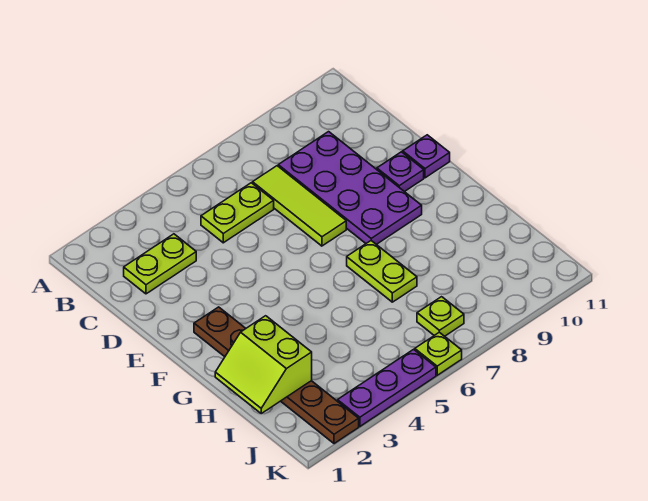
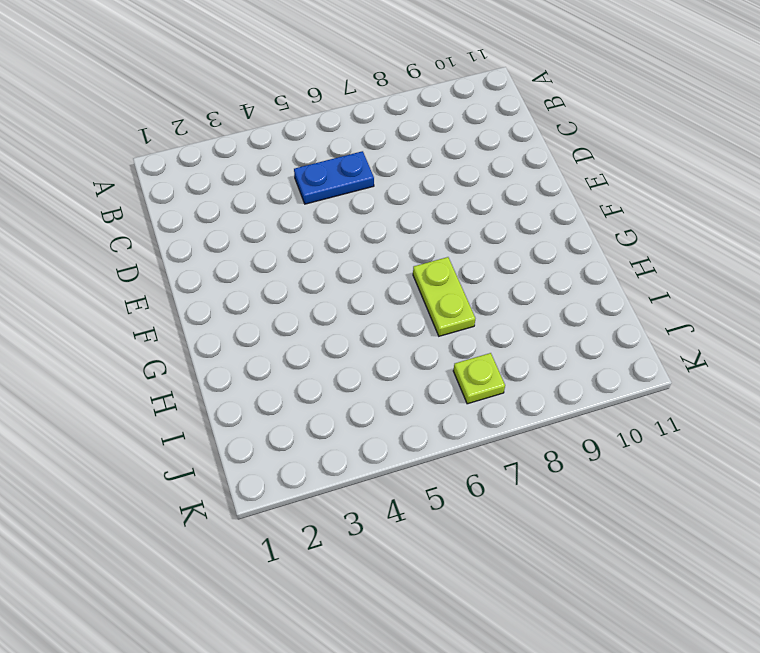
blue 1x2 plate [294,151,374,204] -> lime 1x2 plate [201,183,274,243]
none -> lime 1x2 plate [124,234,196,294]
none -> lime 1x3 tile [253,166,346,246]
none -> purple 2x4 plate [278,132,422,244]

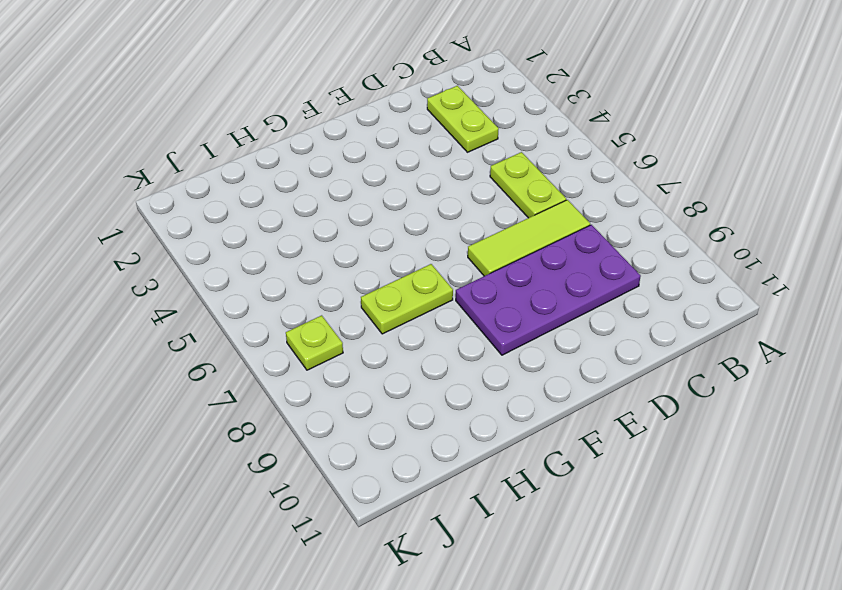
none -> purple 1x1 plate [377,152,424,192]
none -> purple 1x1 plate [403,135,450,178]
none -> brown 1x6 plate [194,307,359,444]

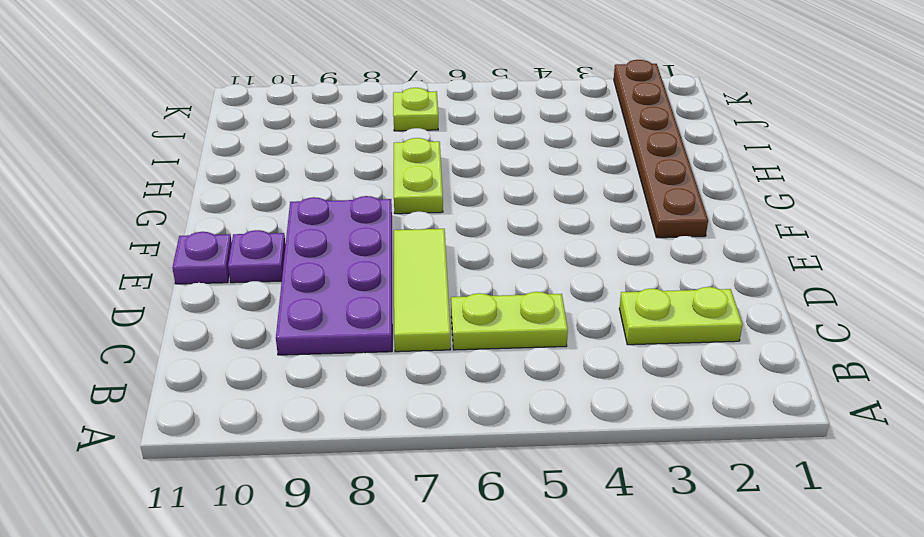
none -> purple 1x3 plate [337,349,436,426]
none -> lime 1x1 plate [415,332,462,375]
none -> lime 2x2 slope [215,316,312,414]

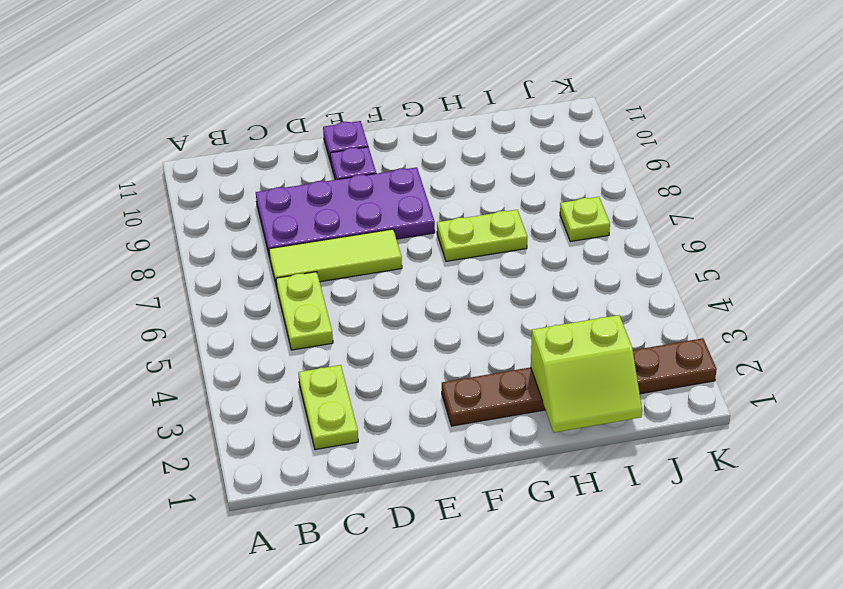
none -> purple 1x3 plate [337,349,436,426]
none -> lime 1x1 plate [415,332,462,375]

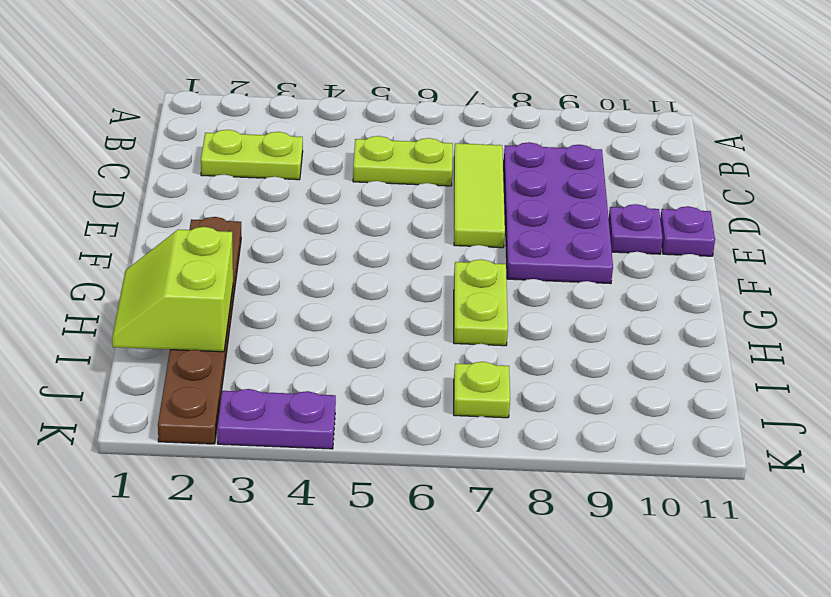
purple 1x2 plate [217,389,336,449] -> purple 1x3 plate [337,349,436,426]
none -> lime 1x1 plate [415,332,462,375]

